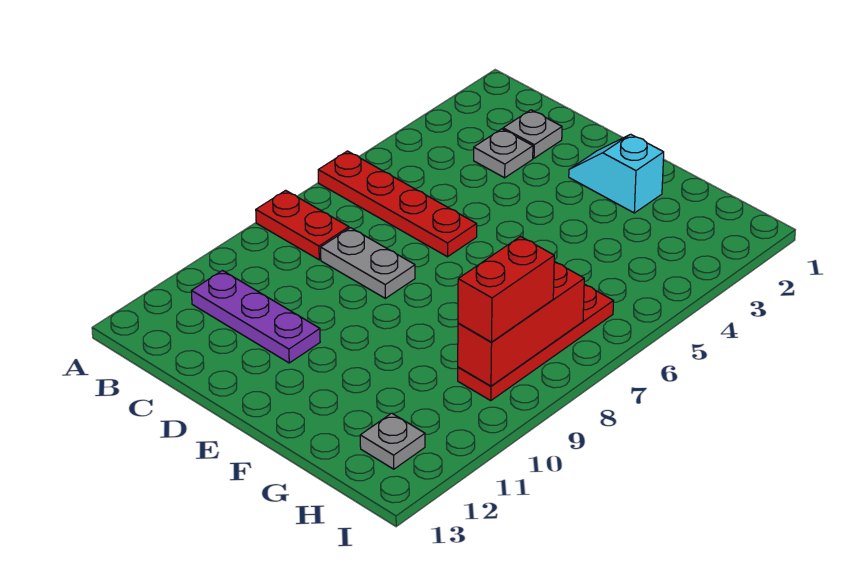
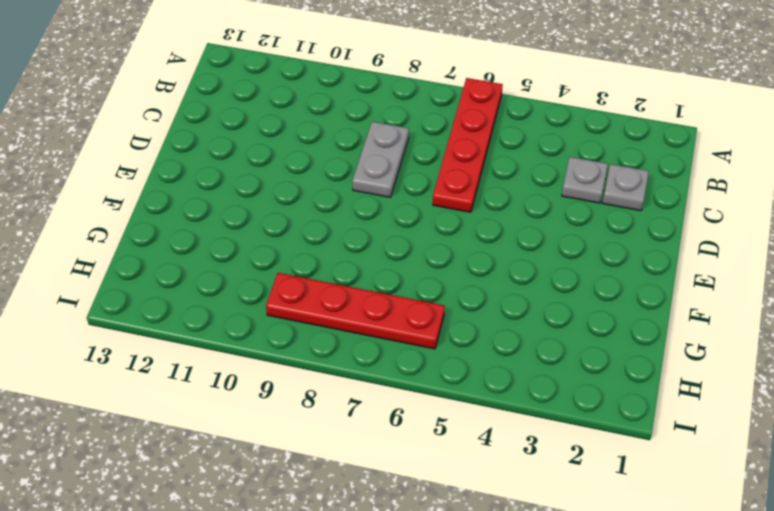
none -> red 1x2 plate [256,190,349,260]
none -> purple 1x3 plate [191,271,320,363]

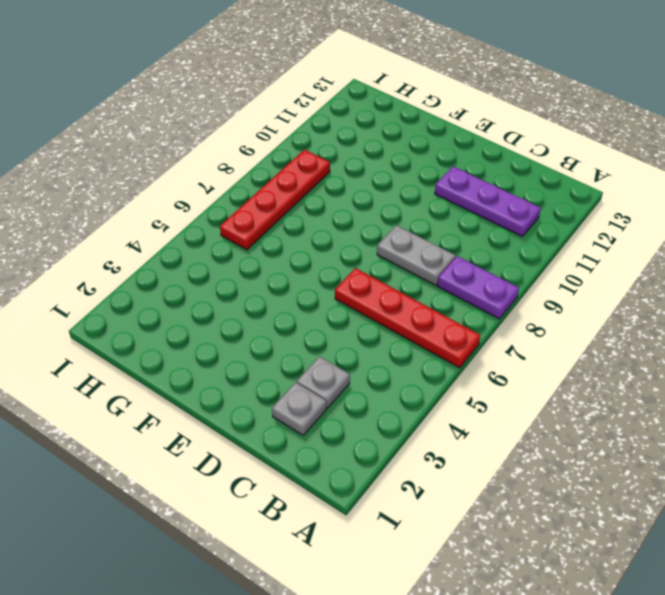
purple 1x2 plate [437,256,519,319] -> red 1x2 plate [256,190,349,260]
none -> cyan 1x2 slope [569,134,664,213]
none -> grey 1x1 plate [360,413,425,469]

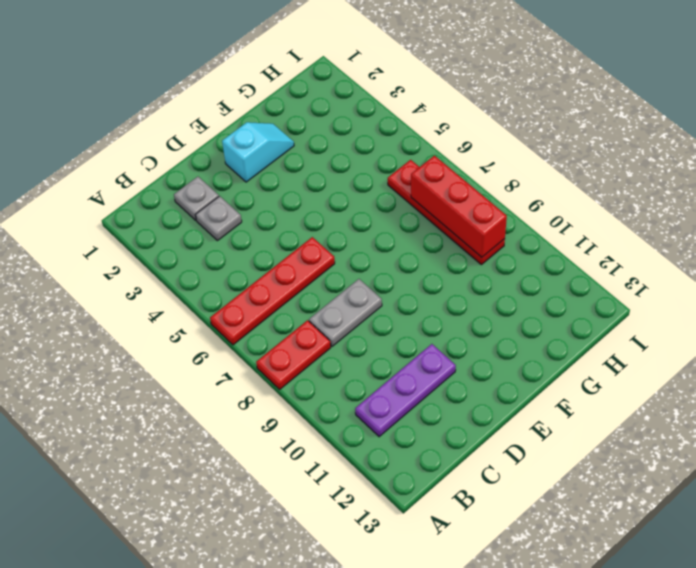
cyan 1x2 slope [222,122,294,182] -> cyan 1x2 slope turned to [569,134,664,213]
none -> grey 1x1 plate [360,413,425,469]
none -> red 1x2 brick [458,237,554,342]

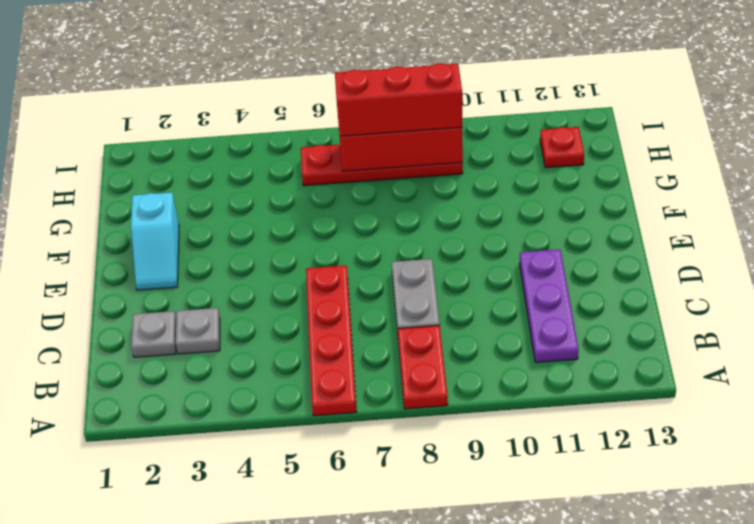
red 1x3 brick [335,63,462,136] -> red 1x2 brick [458,237,554,342]
red 1x1 plate [540,127,584,168] -> grey 1x1 plate [360,413,425,469]

